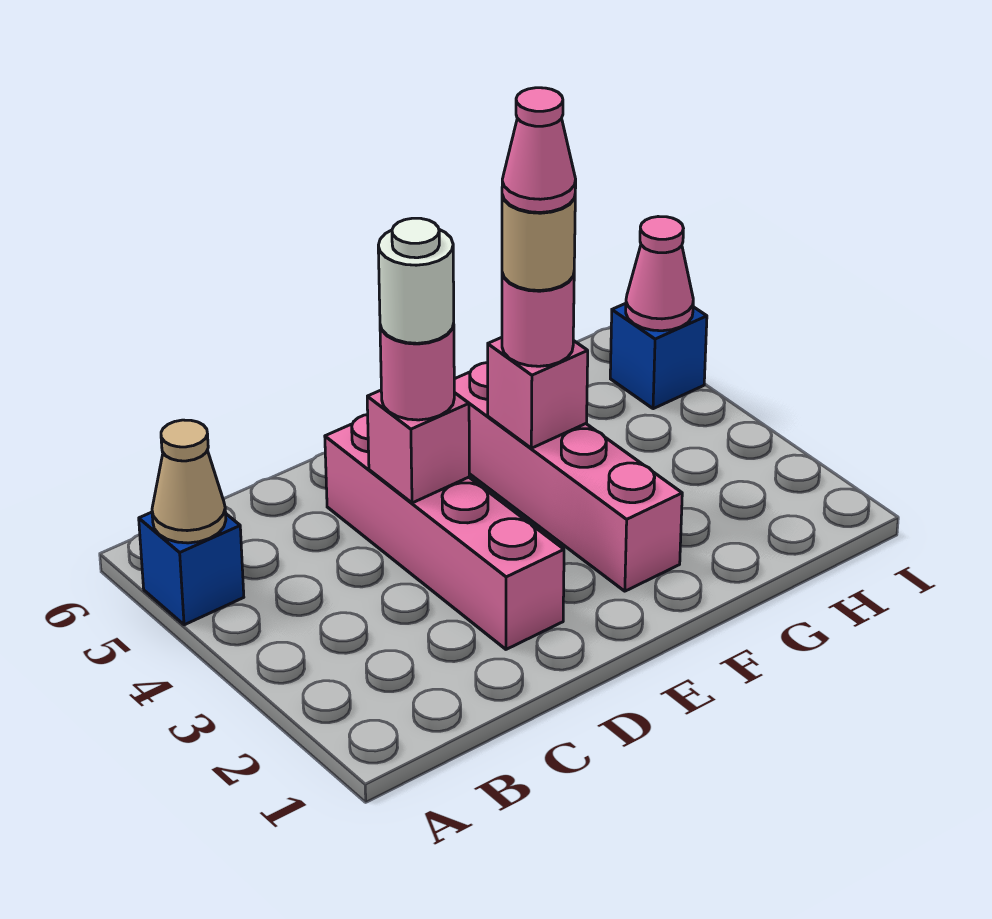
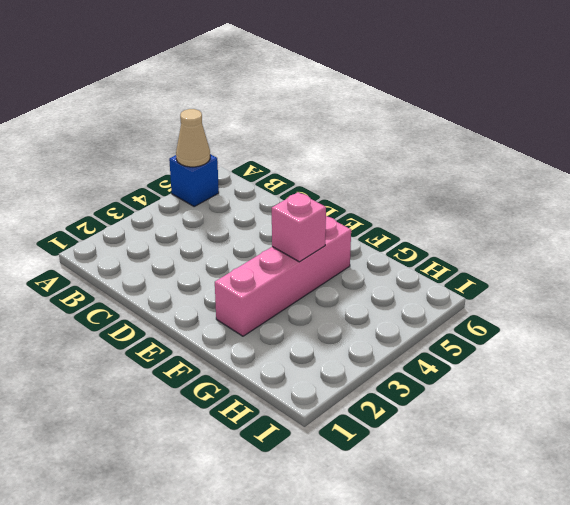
none -> pink 1x4 brick [325,415,564,649]
none -> blue 1x1 brick [610,303,707,409]
none -> pink 1x1 brick [367,390,469,503]

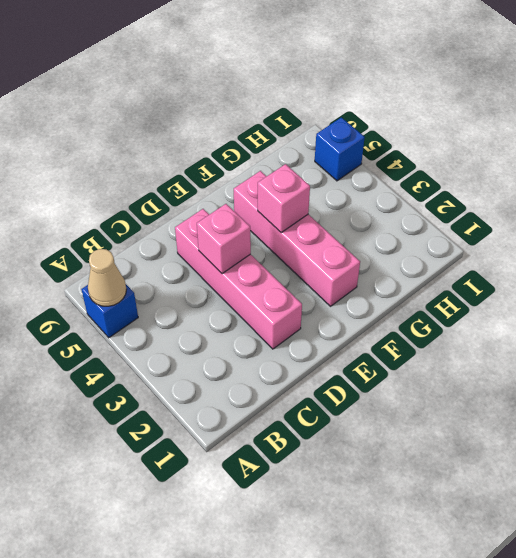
none -> pink 1x1 cone [626,217,693,331]
none -> pink 1x1 round brick [380,324,454,420]
none -> pink 1x1 round brick [502,273,574,366]

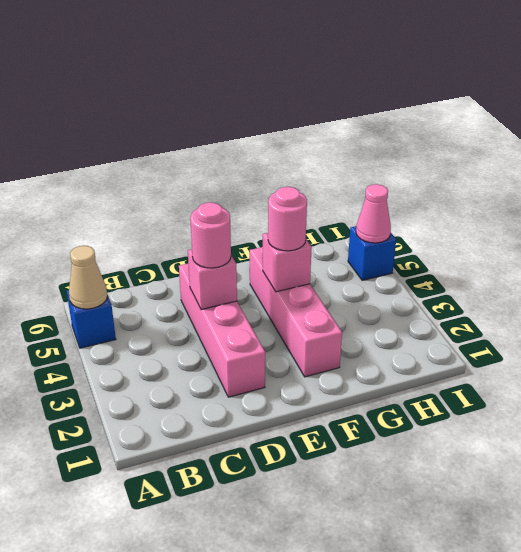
none -> white 1x1 round brick [378,218,454,343]
none -> tan 1x1 round brick [502,195,575,291]
none -> pink 1x1 cone [502,88,576,212]

